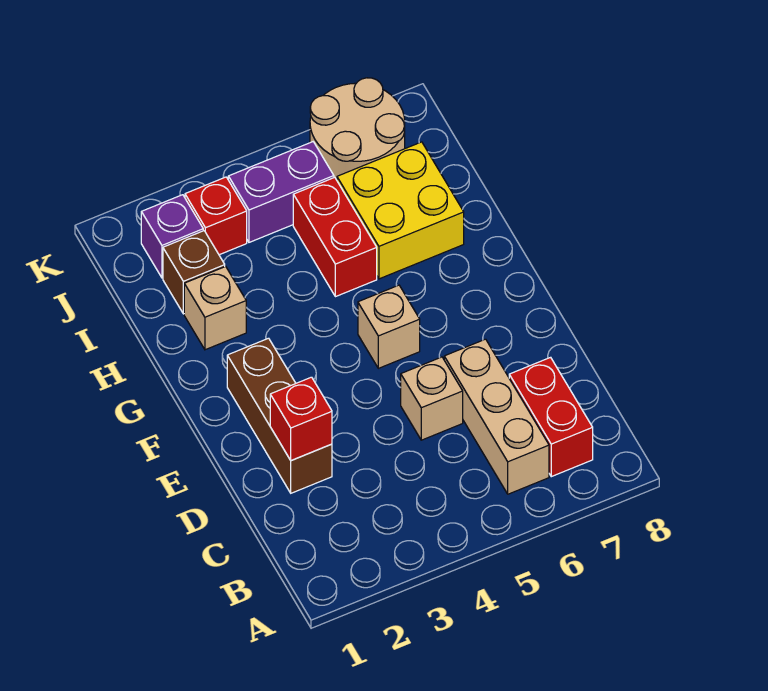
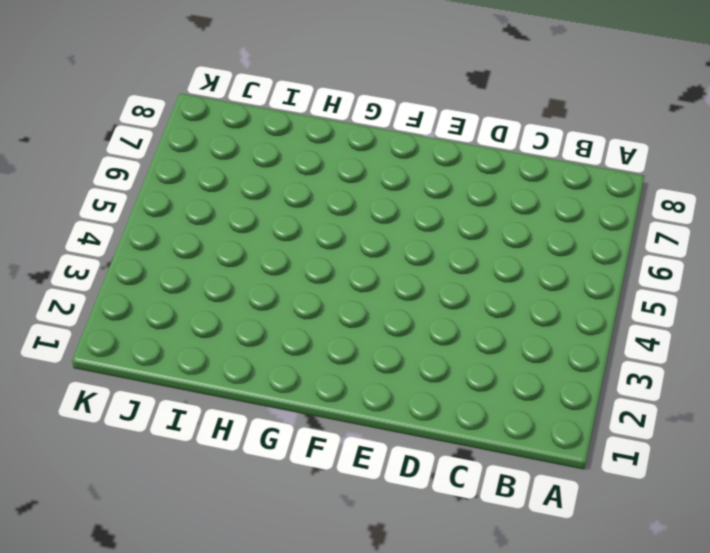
none -> tan 1x3 brick [444,339,549,494]
none -> red 1x2 brick [509,357,593,477]
none -> brown 1x3 brick [227,338,332,493]

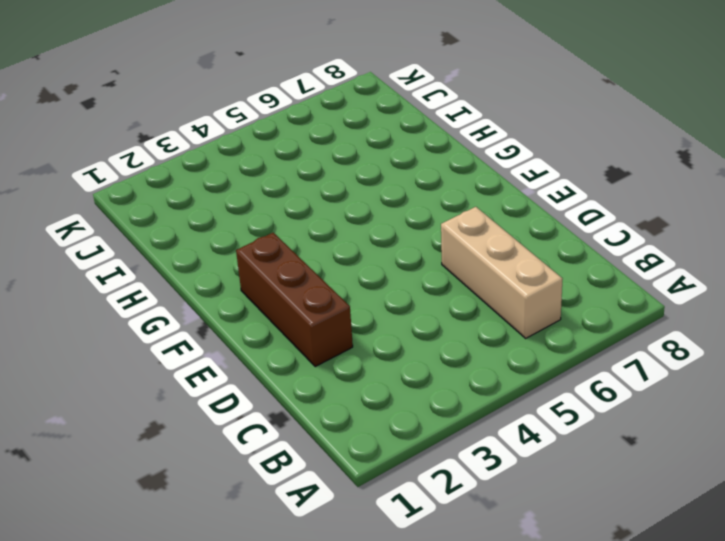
none -> red 1x2 brick [509,357,593,477]
none -> tan 1x1 brick [401,357,463,440]
none -> tan 1x1 brick [358,285,420,368]

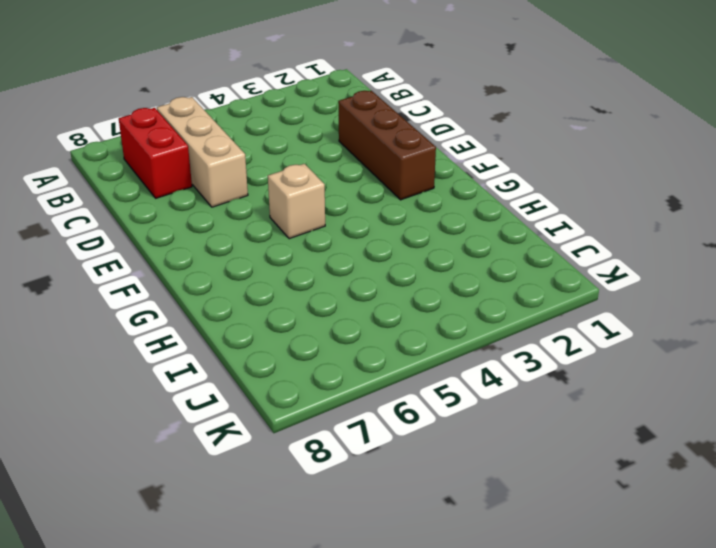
none -> tan 1x1 brick [401,357,463,440]
none -> tan 1x1 brick [184,266,246,350]
none -> red 1x2 brick [293,177,377,297]

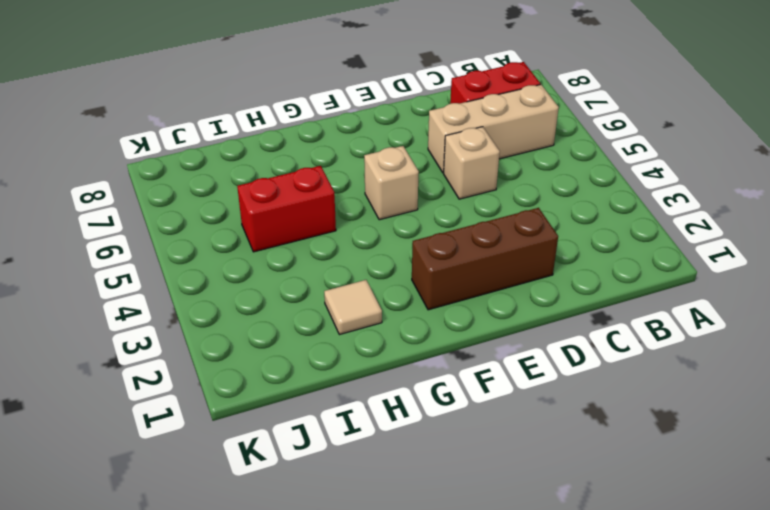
tan 1x1 tile [324,280,382,335] -> tan 1x1 brick [184,266,246,350]
none -> yellow 2x2 brick [337,142,464,279]
none -> brown 1x1 brick [163,231,225,314]
none -> purple 1x1 brick [141,195,203,278]

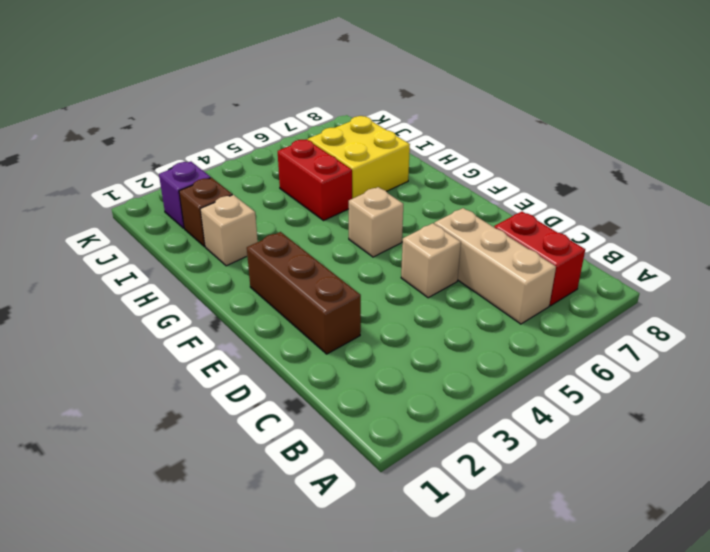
none -> red 1x1 brick [185,177,247,255]
none -> purple 1x2 brick [228,142,334,242]
none -> tan 2x2 round brick [310,78,405,180]

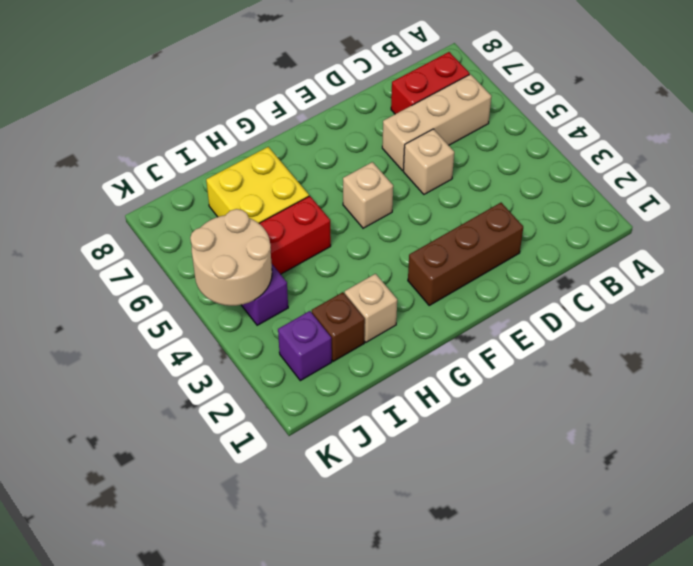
tan 2x2 round brick [190,209,272,306] -> tan 2x2 round brick moved to [310,78,405,180]
none -> red 1x1 brick [185,177,247,255]
none -> red 1x1 brick [270,377,332,461]

